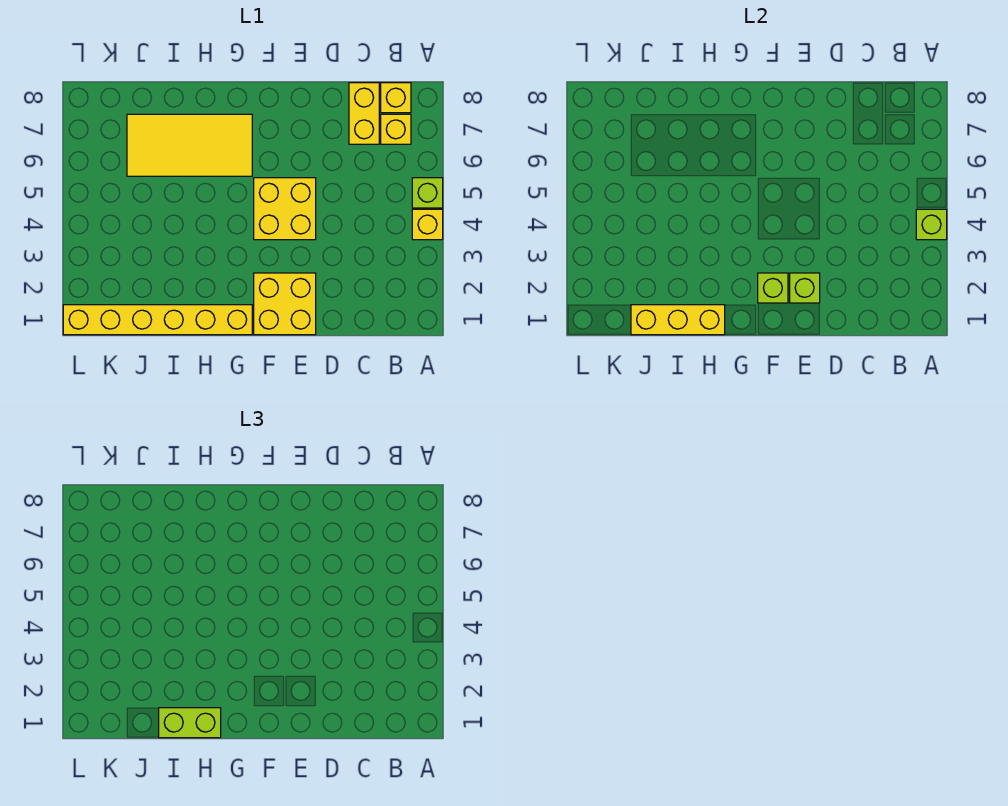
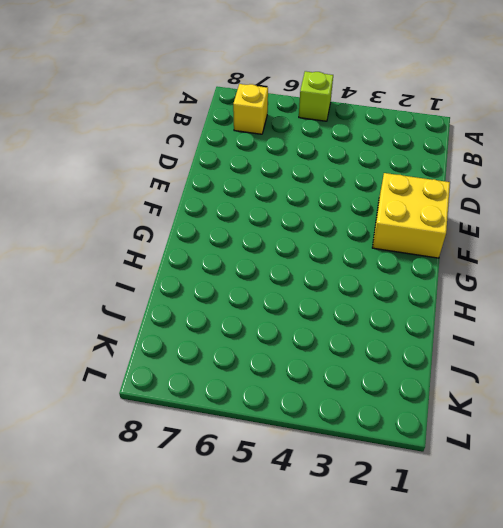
none -> yellow 1x1 brick [412,209,443,240]
none -> yellow 1x1 brick [381,83,411,113]
none -> yellow 1x2 brick [349,83,379,144]

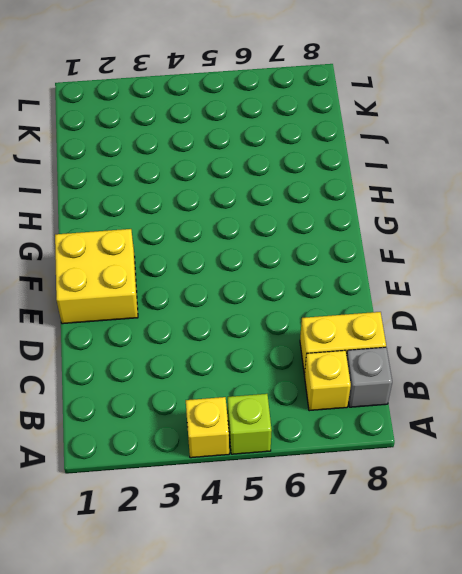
grey 1x1 brick [347,347,392,407] -> yellow 1x1 brick [381,83,411,113]
none -> yellow 2x2 brick [254,178,316,240]
none -> yellow 1x6 brick [63,305,252,335]
none -> yellow 2x4 tile [127,114,252,176]

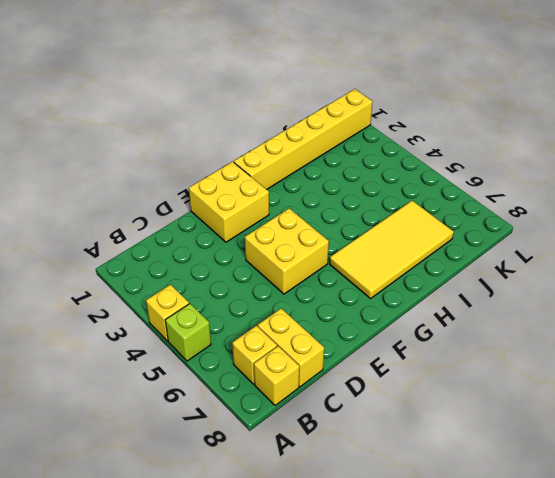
none -> lime 1x1 brick [916,209,947,240]
none -> lime 1x1 brick [790,273,820,303]
none -> lime 1x1 brick [758,273,788,303]

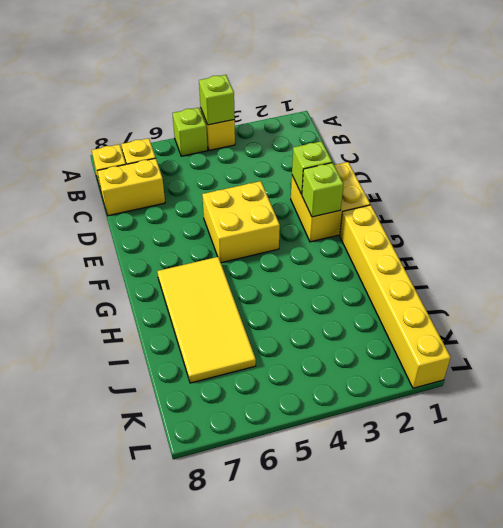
none -> yellow 1x3 brick [631,305,725,335]
none -> lime 1x2 brick [159,708,221,738]

